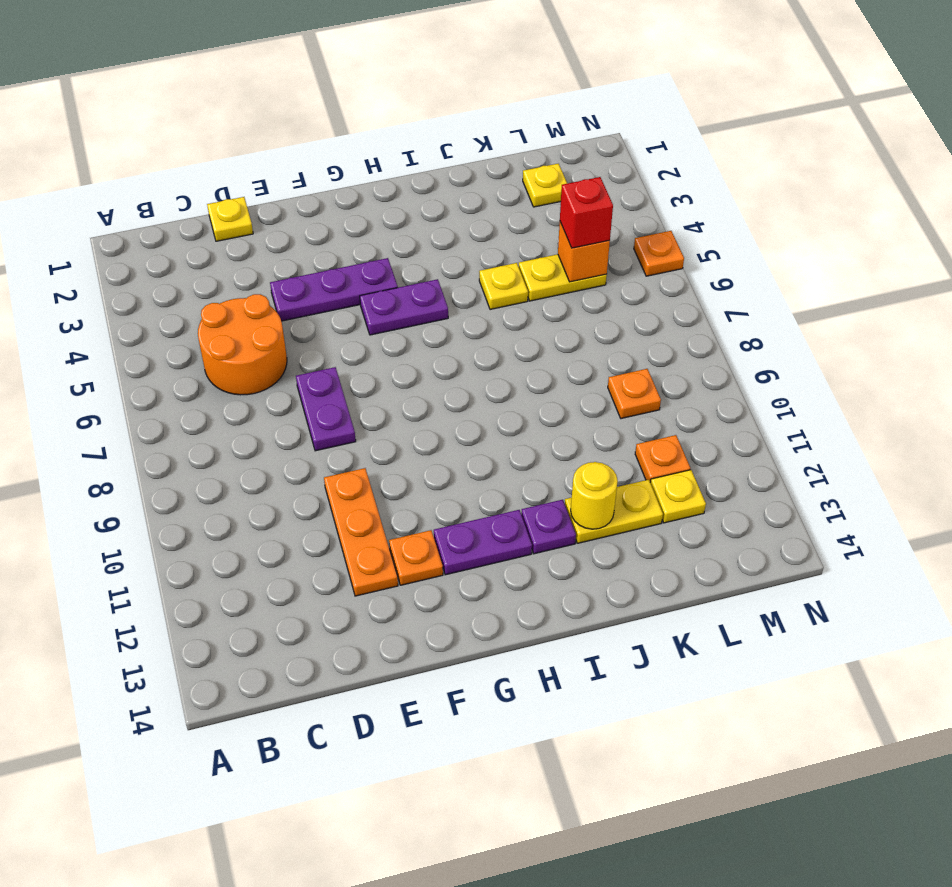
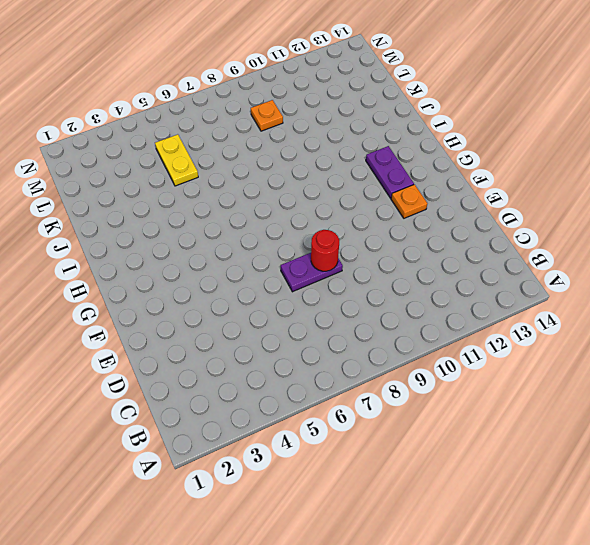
red 1x1 round brick [311,230,339,271] -> none
none -> orange 2x2 round brick [198,294,287,395]
none -> yellow 1x1 plate [207,197,253,241]
none -> purple 1x3 plate [270,258,398,321]

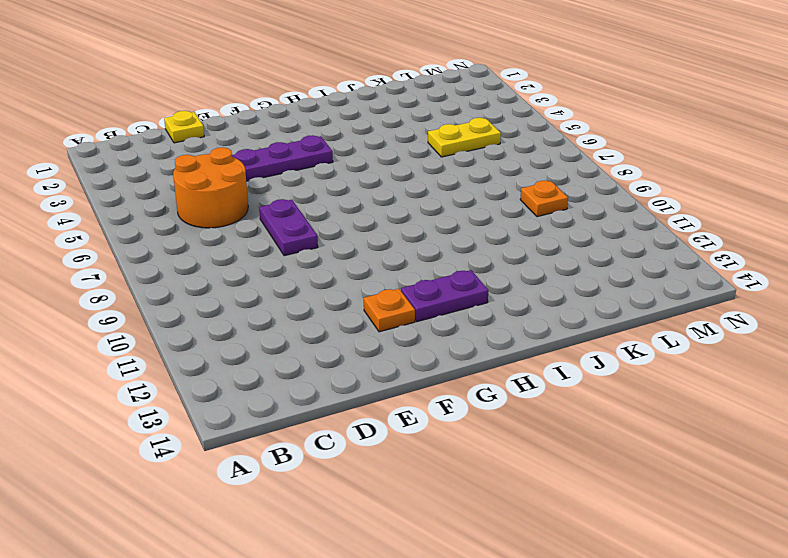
none -> orange 1x3 plate [324,468,398,596]
none -> purple 1x2 plate [360,279,448,335]
none -> purple 1x1 plate [521,500,576,554]

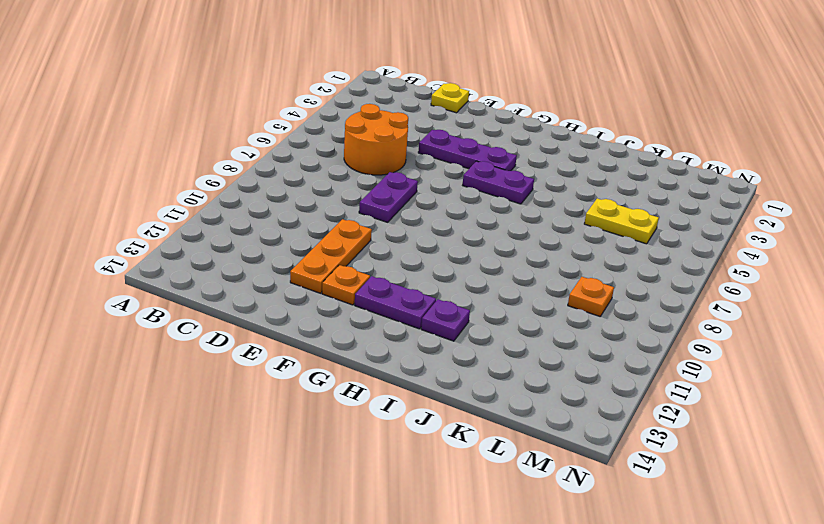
none -> yellow 1x1 plate [479,263,528,310]
none -> yellow 1x2 plate [565,480,663,543]
none -> yellow 1x1 plate [523,164,567,207]

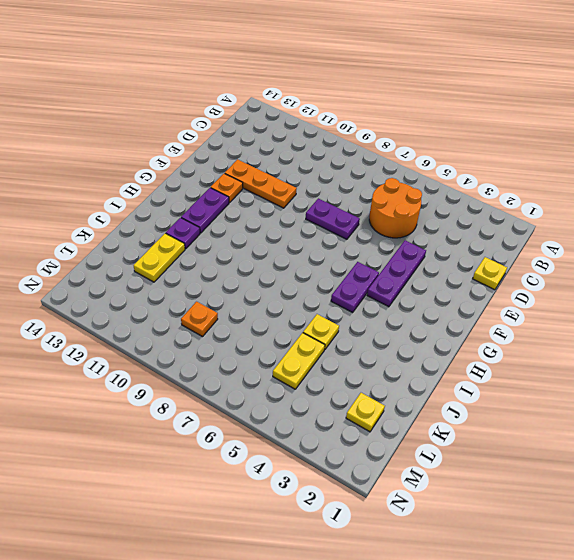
none -> orange 1x1 plate [635,435,690,482]
none -> yellow 1x1 plate [650,470,706,523]
none -> orange 1x1 plate [634,231,684,276]

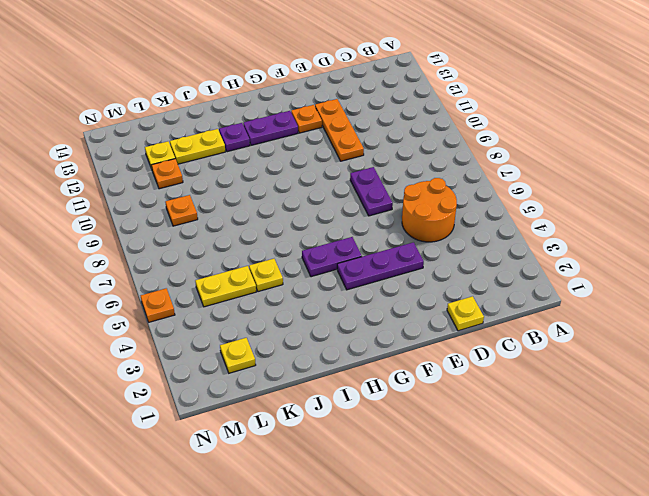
none -> yellow 1x1 round brick [571,462,618,529]
none -> orange 1x1 brick [558,222,610,282]
none -> red 1x1 brick [560,177,613,248]

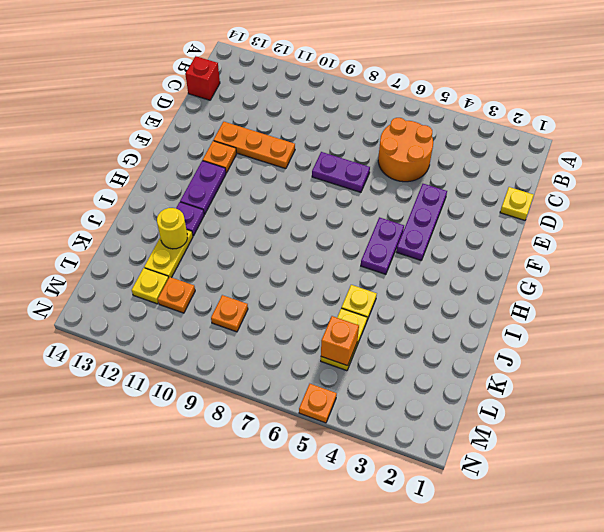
red 1x1 brick [185,56,220,100] -> red 1x1 brick moved to [560,177,613,248]
none -> yellow 1x1 plate [523,164,567,207]

